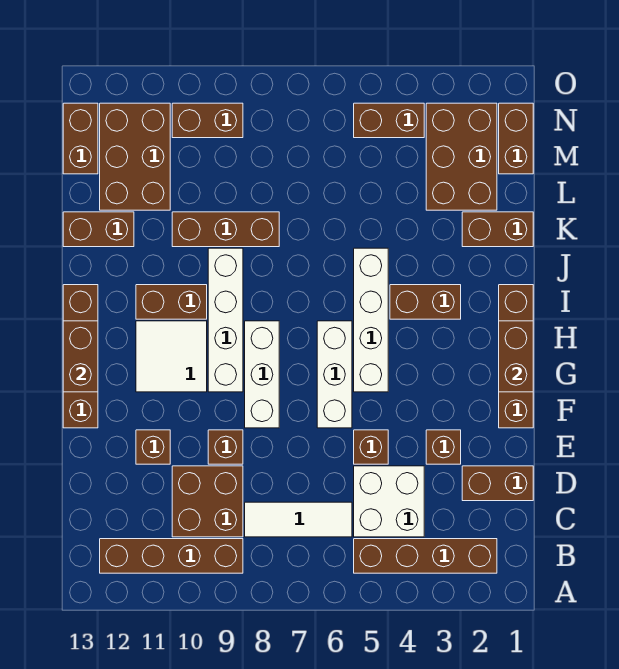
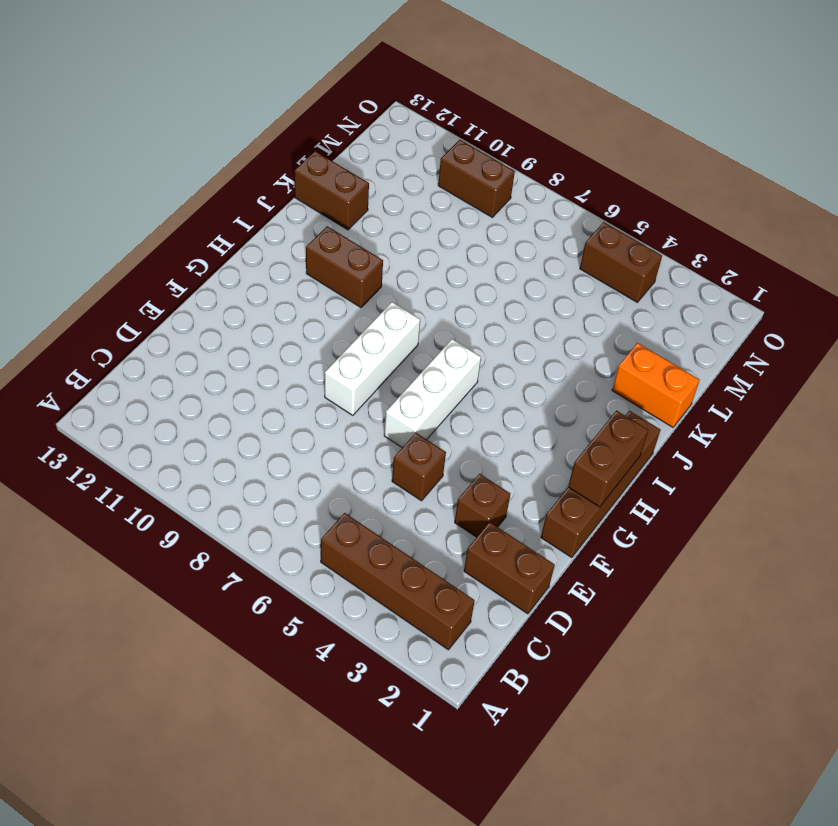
orange 1x2 brick [612,343,699,427] -> brown 1x2 brick [462,212,533,247]
none -> brown 1x4 brick [100,539,243,573]
none -> white 2x2 brick [354,466,424,537]
none -> white 1x3 tile [245,502,352,537]
none -> brown 2x2 brick [172,466,243,537]

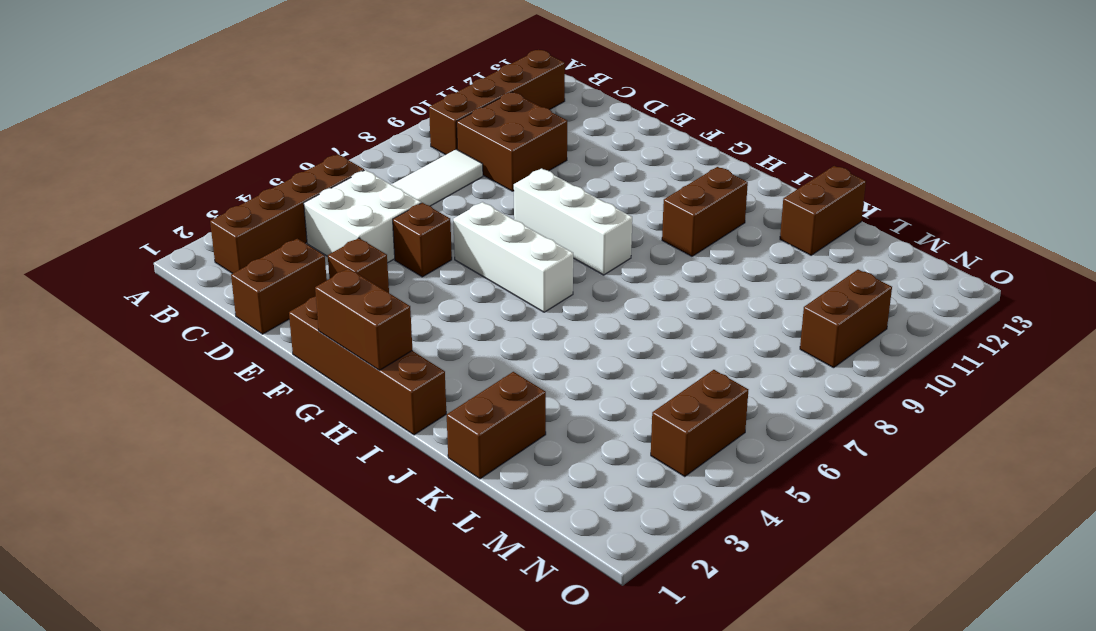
none -> brown 1x1 brick [208,430,243,464]
none -> brown 1x1 brick [136,430,170,464]
none -> brown 1x4 brick [63,285,98,428]
none -> white 1x4 brick [354,248,388,392]

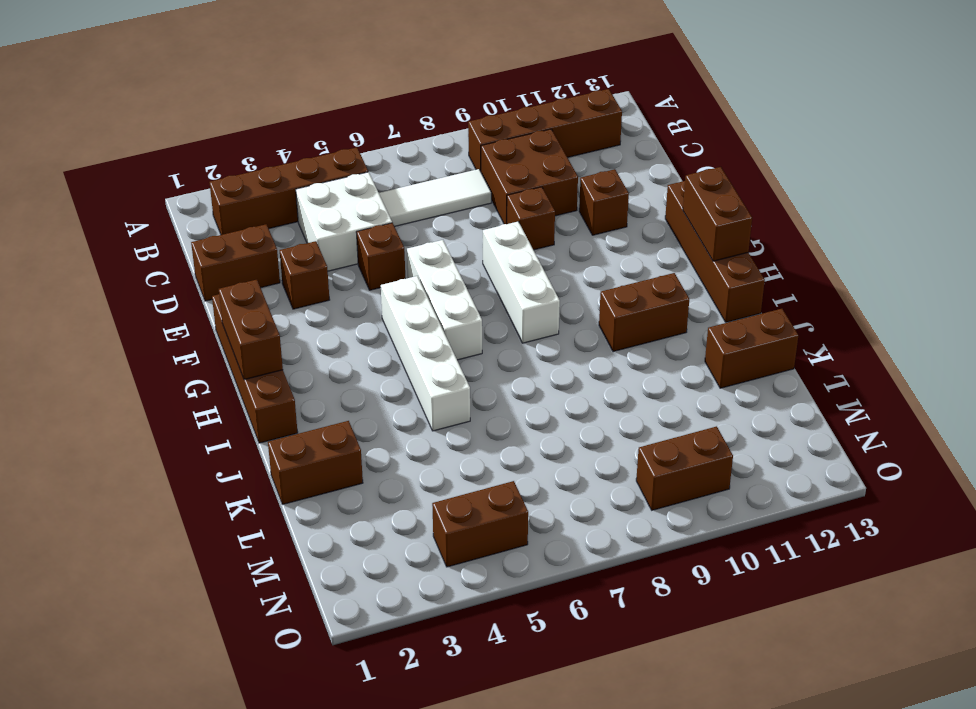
none -> white 1x4 brick [208,248,243,392]
none -> white 2x2 tile [136,321,207,392]
none -> brown 1x2 brick [390,285,461,319]
none -> brown 1x3 brick [172,212,279,247]

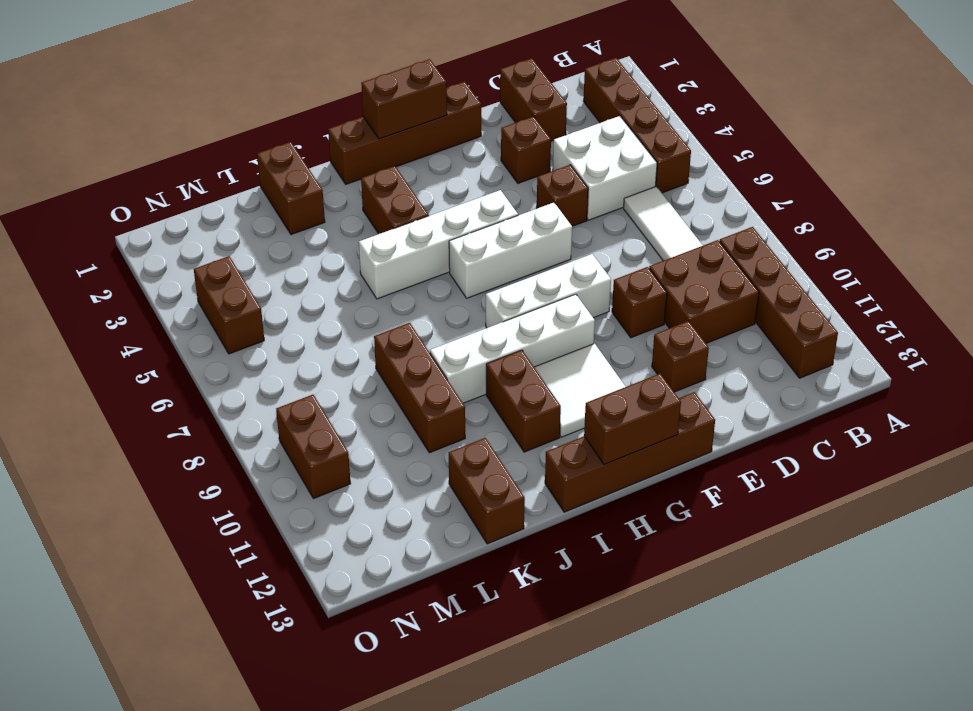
none -> brown 2x3 brick [426,103,497,210]
none -> brown 2x3 brick [100,103,170,210]
none -> brown 1x2 brick [499,103,533,174]
none -> brown 1x2 brick [63,103,98,174]

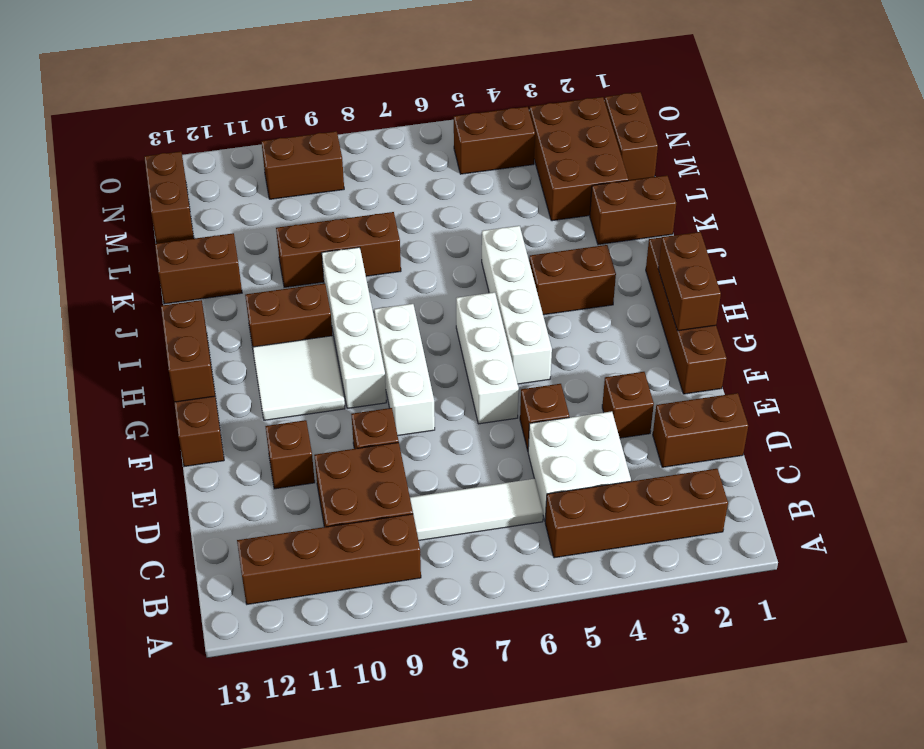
none -> brown 2x3 brick [100,103,170,210]

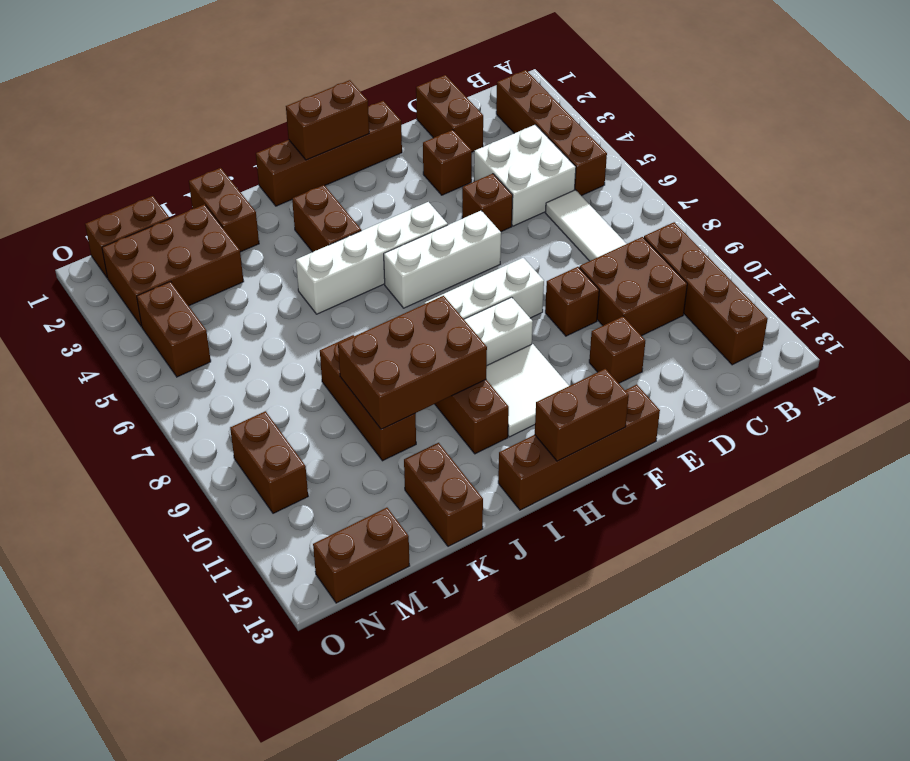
brown 2x3 brick [338,296,487,429] -> brown 2x3 brick moved to [100,103,170,210]

